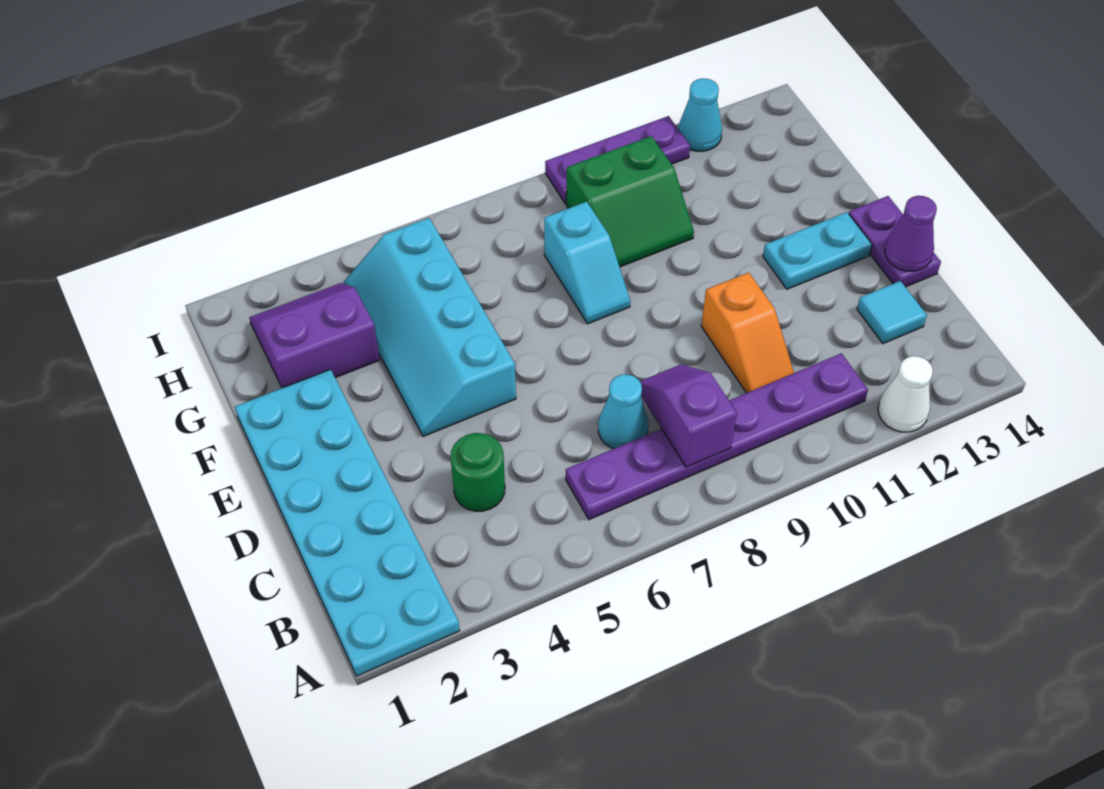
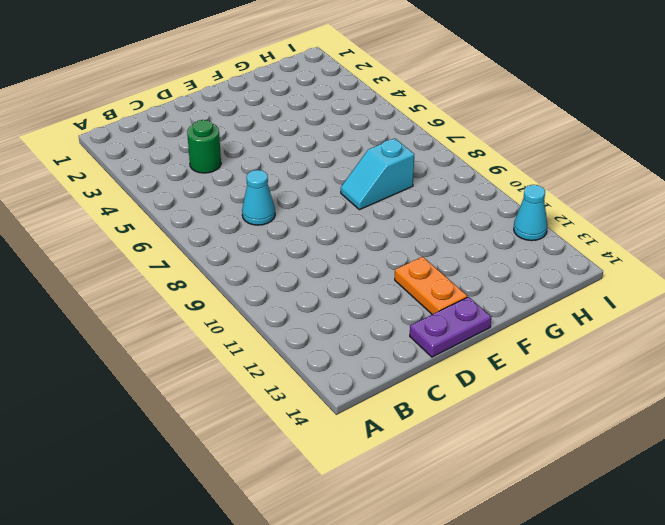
orange 1x2 plate [395,257,467,314] -> cyan 1x2 plate [763,212,872,289]
none -> cyan 2x6 plate [235,369,460,676]
none -> white 1x1 cone [878,356,933,432]
none -> purple 1x6 plate [566,353,868,520]

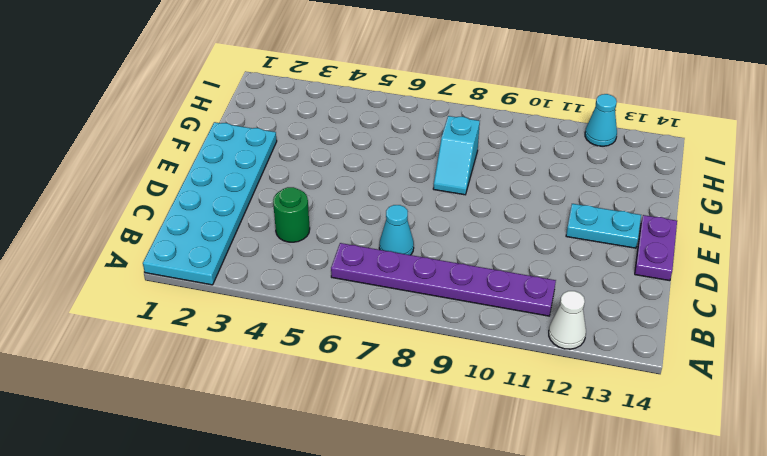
none -> orange 1x2 slope [701,273,794,393]
none -> cyan 1x1 tile [857,281,927,344]
none -> cyan 2x4 slope [343,218,516,437]

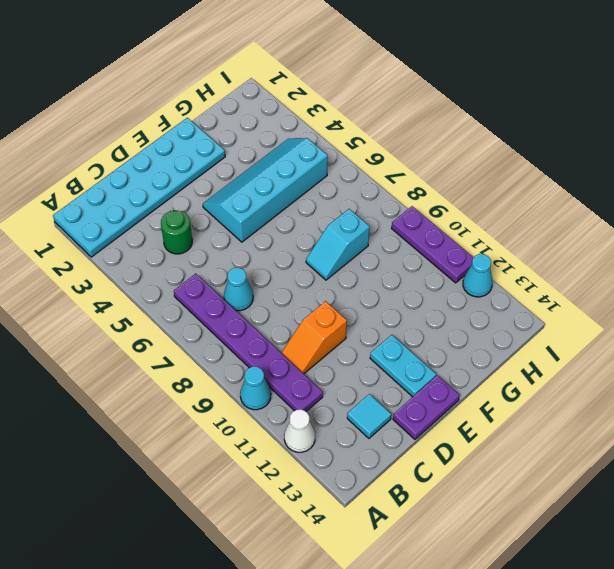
cyan 1x1 cone [240,367,271,410] -> none
none -> purple 2x2 slope [249,283,380,388]
none -> green 2x2 slope [566,136,694,267]
none -> purple 1x2 slope [640,364,737,467]

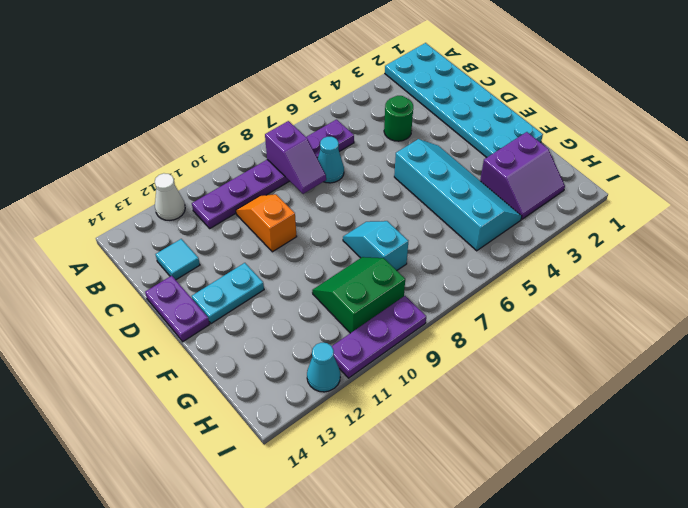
none -> purple 1x1 cone [885,196,937,271]

